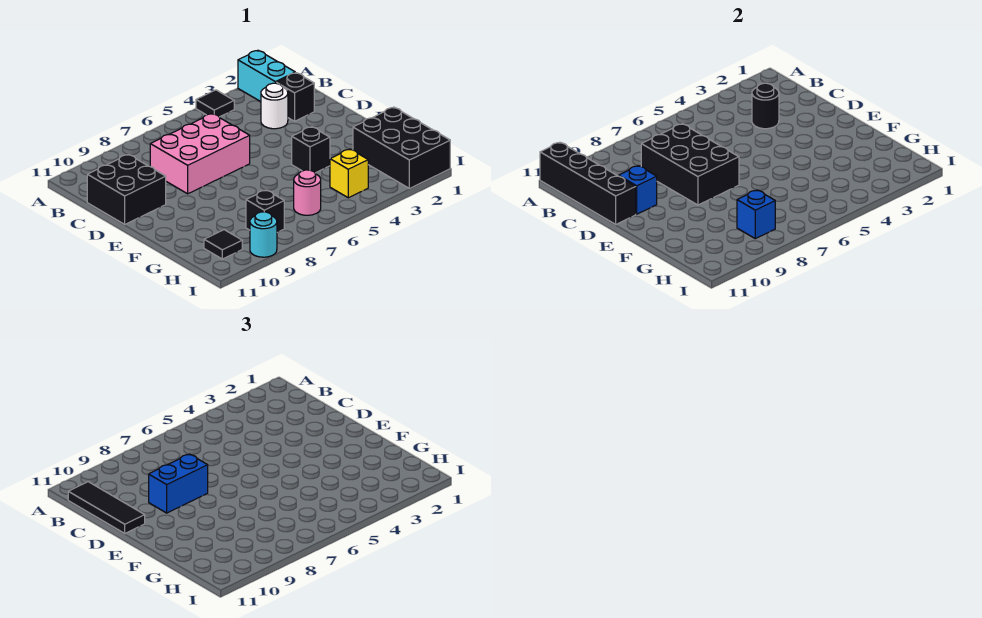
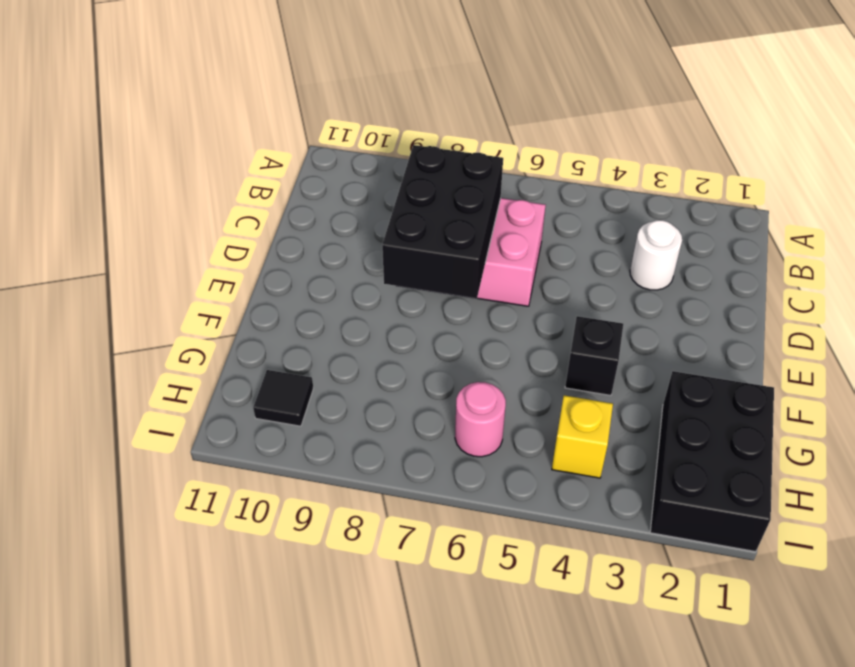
none -> cyan 1x2 brick [238,50,295,102]
none -> black 1x1 tile [196,90,234,117]
none -> black 1x1 brick [276,73,314,121]

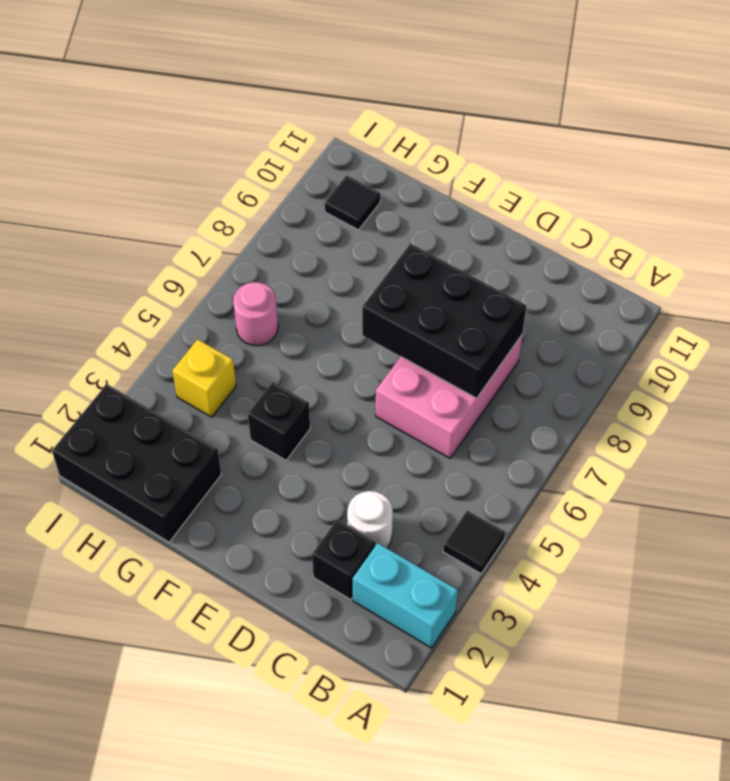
none -> black 2x2 brick [87,154,166,224]
none -> black 1x1 brick [246,190,284,233]
none -> cyan 1x1 round brick [250,212,277,257]

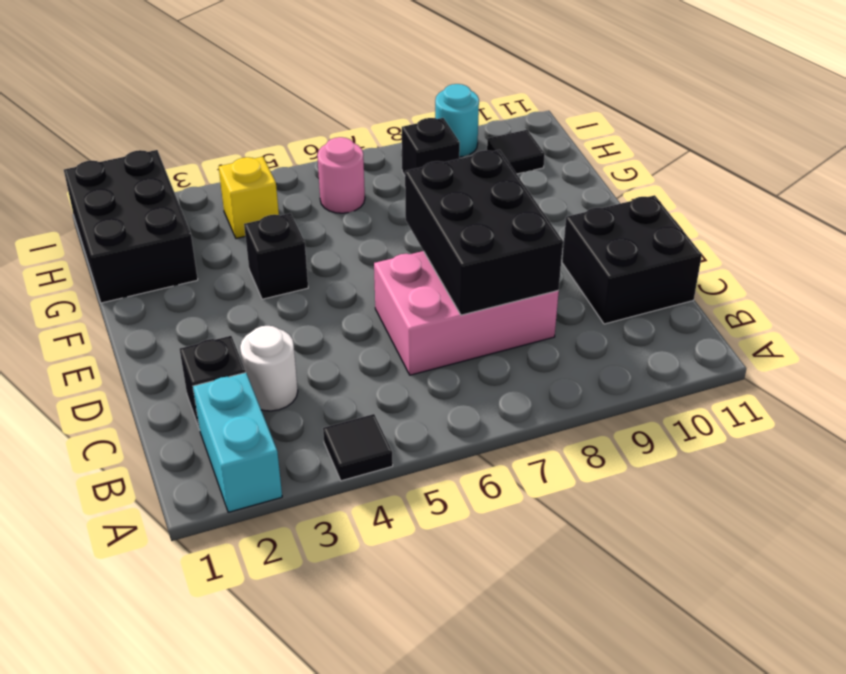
none -> black 1x4 brick [540,142,636,224]
none -> black 1x1 round brick [752,83,779,129]
none -> blue 1x1 brick [619,166,657,214]

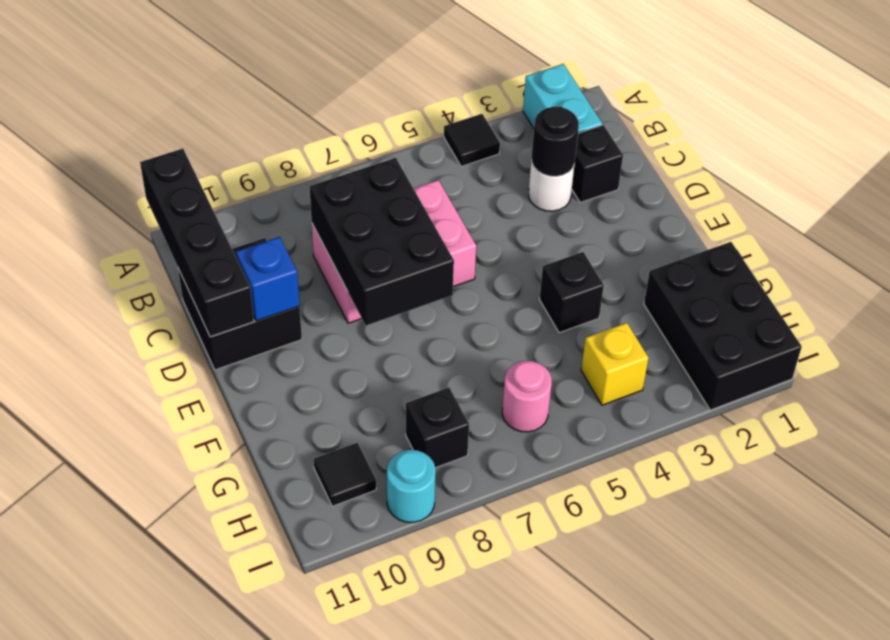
none -> blue 1x1 brick [737,190,775,239]
none -> black 1x3 tile [68,482,145,533]
none -> blue 1x2 brick [149,454,208,513]

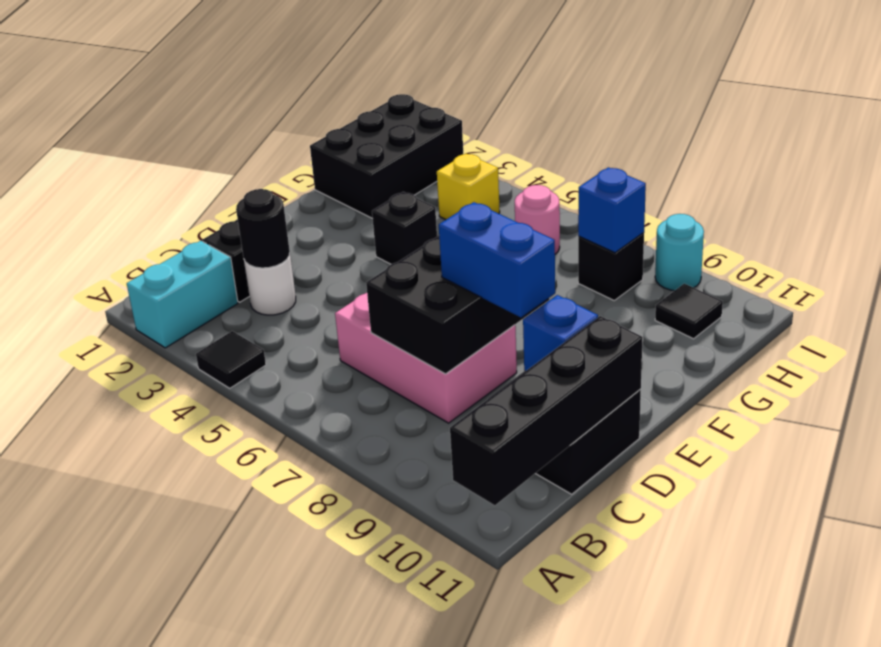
none -> black 1x3 tile [68,482,145,533]

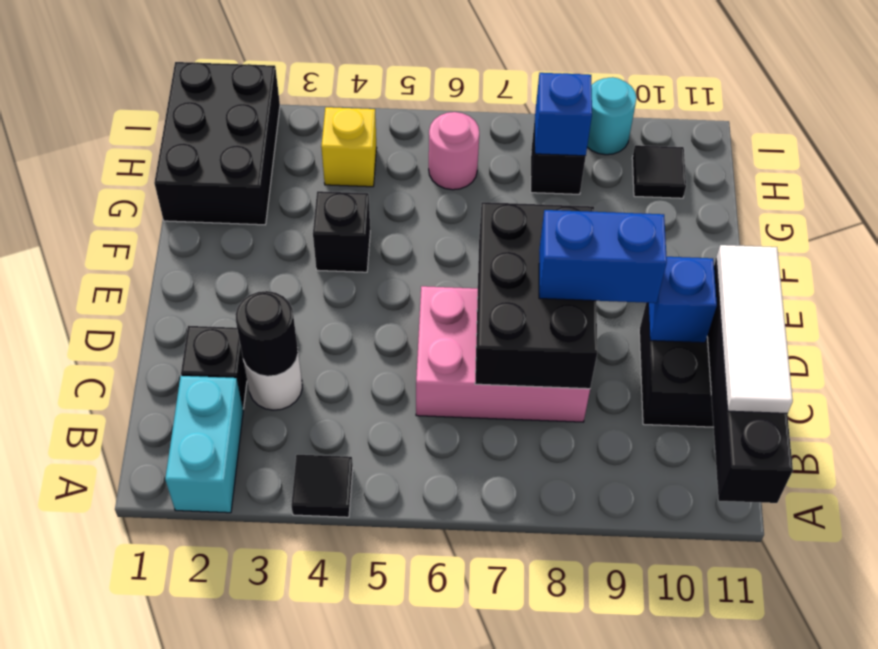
white 1x3 tile [716,245,793,413] -> black 1x3 tile [68,482,145,533]

